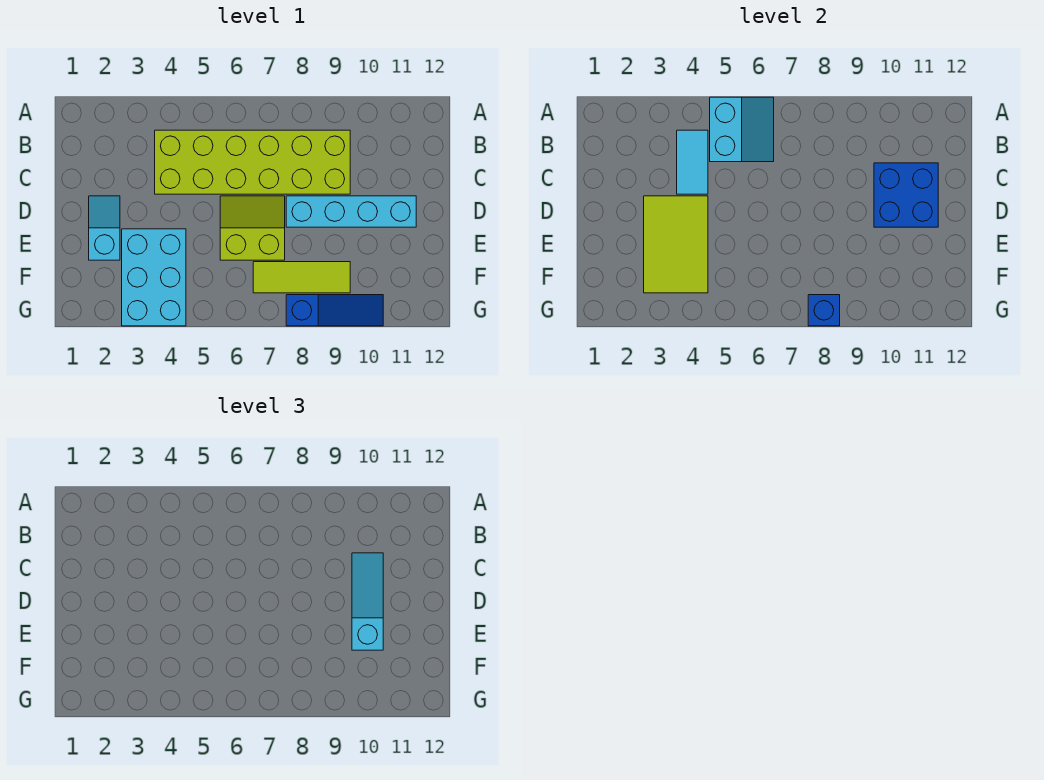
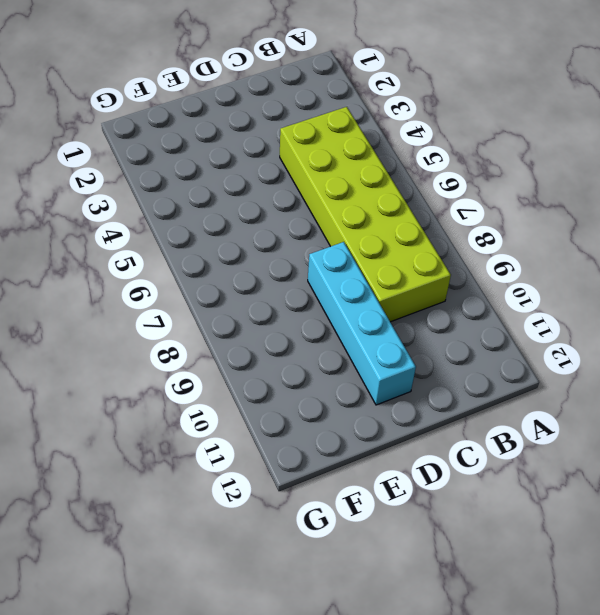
none -> cyan 1x2 slope [89,196,120,260]
none -> lime 2x2 slope [220,196,285,260]
none -> cyan 2x3 brick [122,229,186,326]

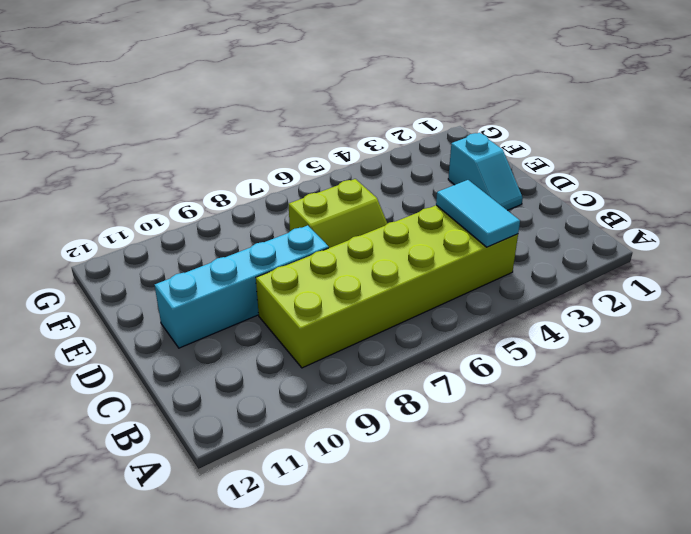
none -> cyan 2x3 brick [122,229,186,326]
none -> lime 1x3 tile [253,262,350,293]
none -> blue 1x3 slope [286,295,383,326]

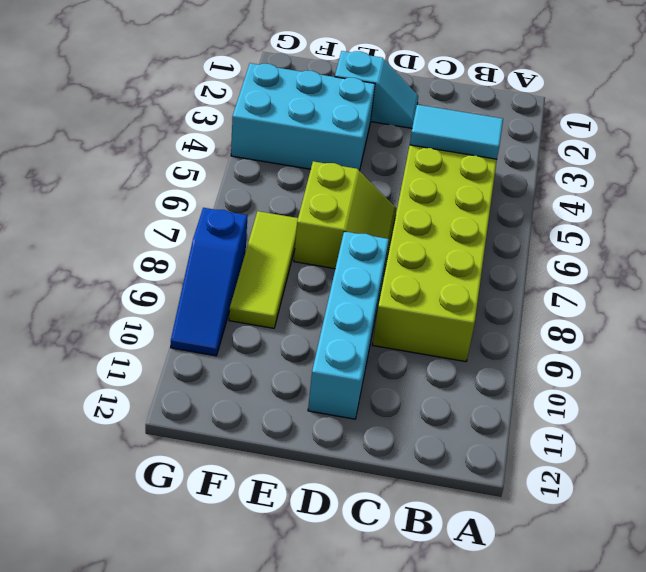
none -> cyan 2x2 slope [710,97,774,162]
none -> blue 2x2 brick [874,163,938,227]
none -> lime 2x3 tile [644,196,708,293]

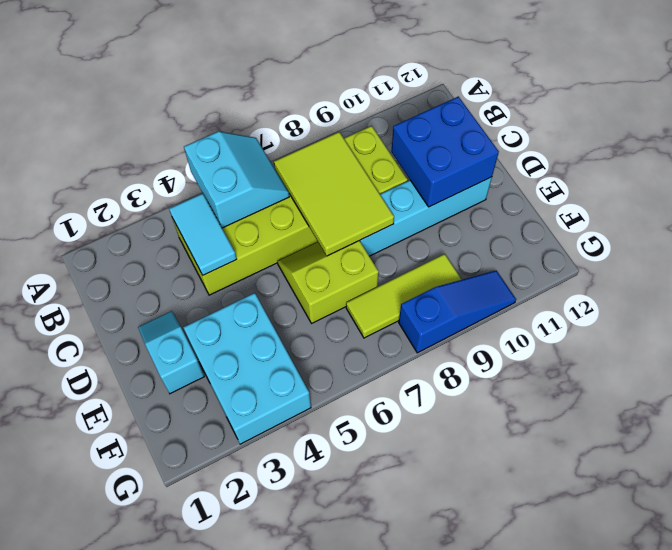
lime 2x3 tile [274,132,394,256] -> lime 2x3 tile moved to [644,196,708,293]
none -> blue 1x1 brick [808,295,840,326]
none -> cyan 1x3 slope [352,553,383,650]

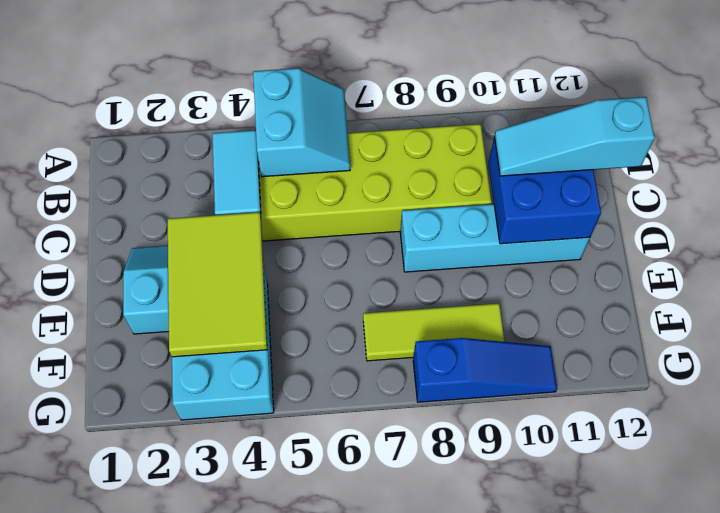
cyan 1x3 slope [494,97,655,176] -> cyan 1x3 slope turned to [352,553,383,650]
none -> lime 2x2 slope [220,196,285,260]
none -> blue 1x1 brick [808,295,840,326]

